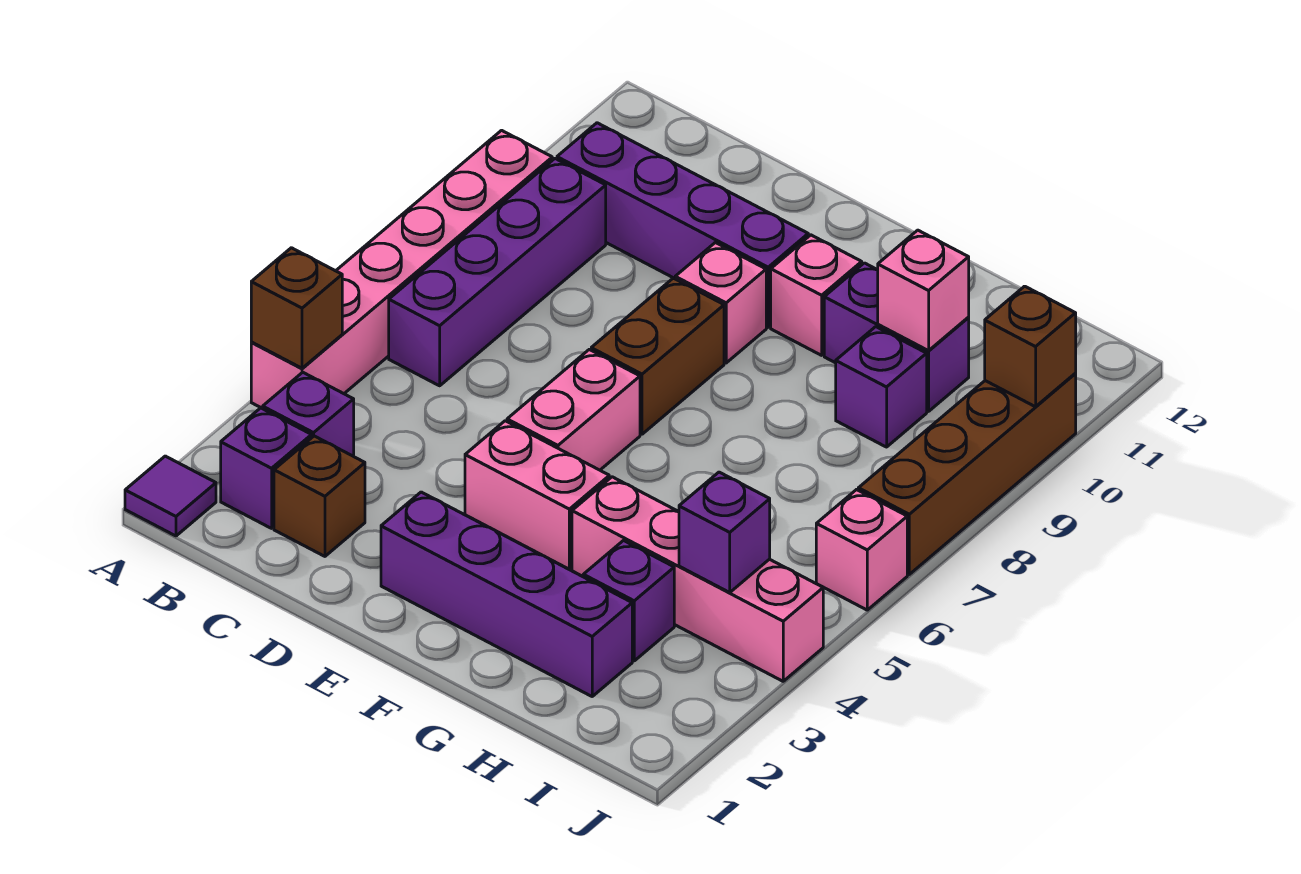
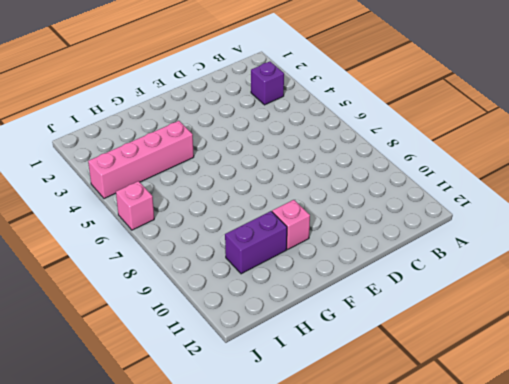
none -> purple 1x1 tile [125,456,216,536]
none -> pink 1x6 brick [251,130,552,409]
none -> purple 1x1 brick [221,408,312,528]

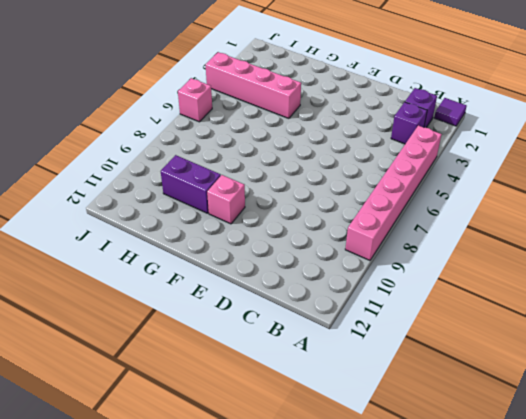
none -> purple 1x4 brick [389,159,606,386]
none -> purple 1x4 brick [557,123,808,327]
none -> brown 1x1 brick [274,436,365,556]

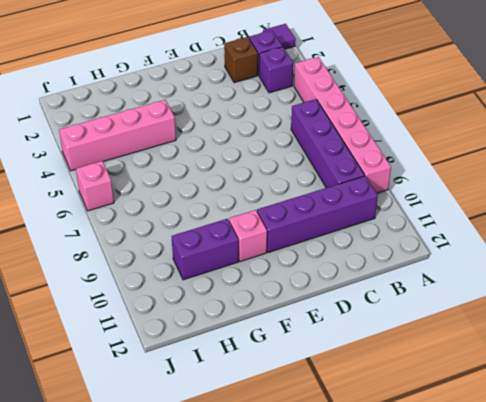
none -> purple 1x4 brick [381,492,632,696]
none -> pink 1x2 brick [465,421,609,569]
none -> pink 1x2 brick [507,349,640,470]

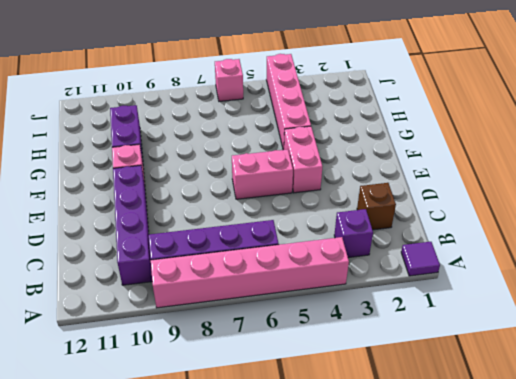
none -> purple 1x1 brick [221,408,312,528]
none -> purple 1x4 brick [381,492,632,696]
none -> brown 1x2 brick [591,278,724,434]

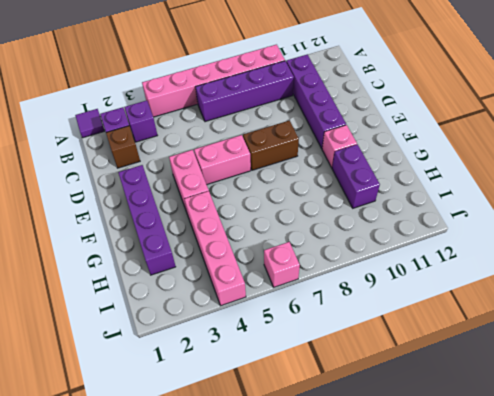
none -> pink 1x1 brick [675,243,766,363]
none -> purple 1x1 brick [583,541,674,661]
none -> purple 1x1 brick [836,327,927,447]

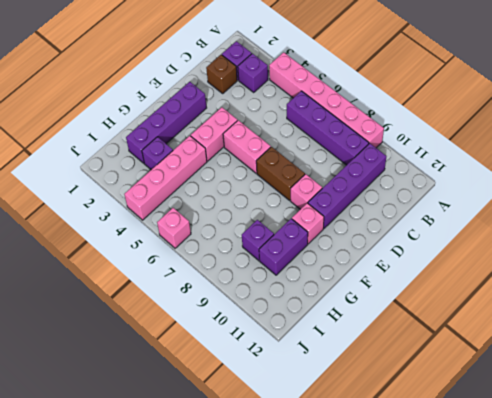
none -> purple 1x1 tile [125,456,216,536]
none -> brown 1x4 brick [858,374,1076,574]
none -> brown 1x1 brick [251,248,342,368]

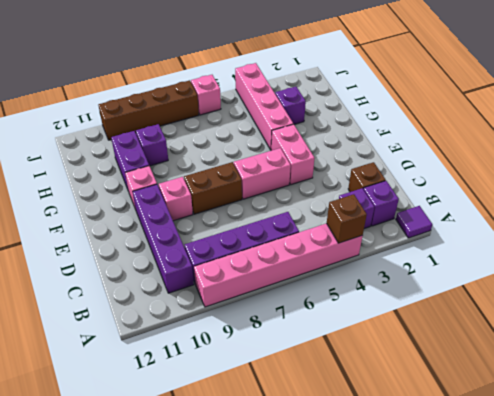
none -> purple 1x4 brick [381,492,632,696]
none -> pink 1x1 brick [878,230,969,351]
none -> purple 1x1 brick [679,472,770,592]

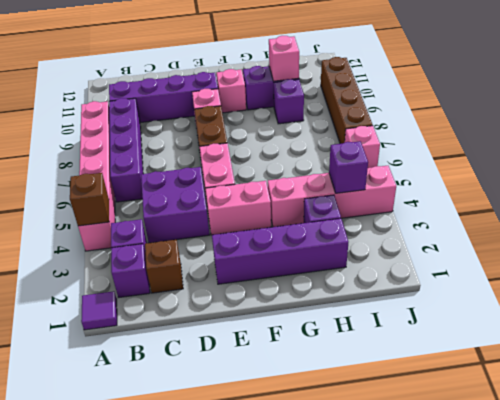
purple 2x2 brick [141,167,210,243] -> none
none -> brown 1x1 brick [985,286,1076,407]

